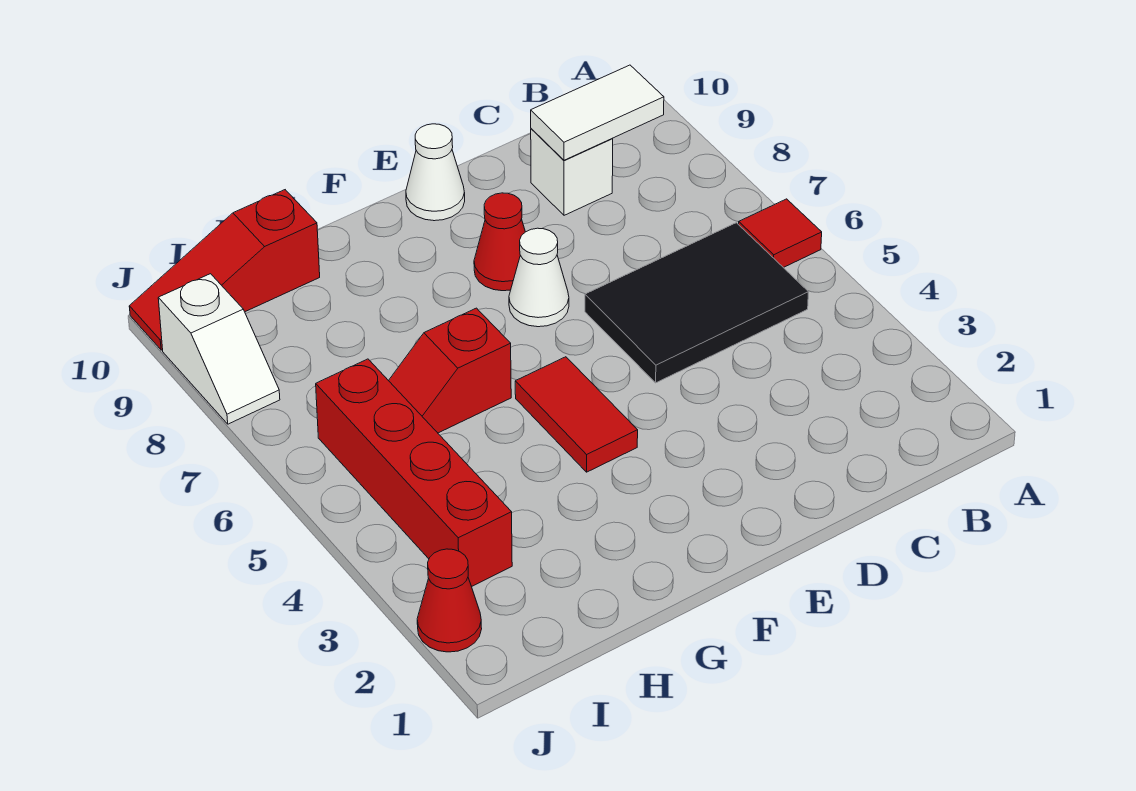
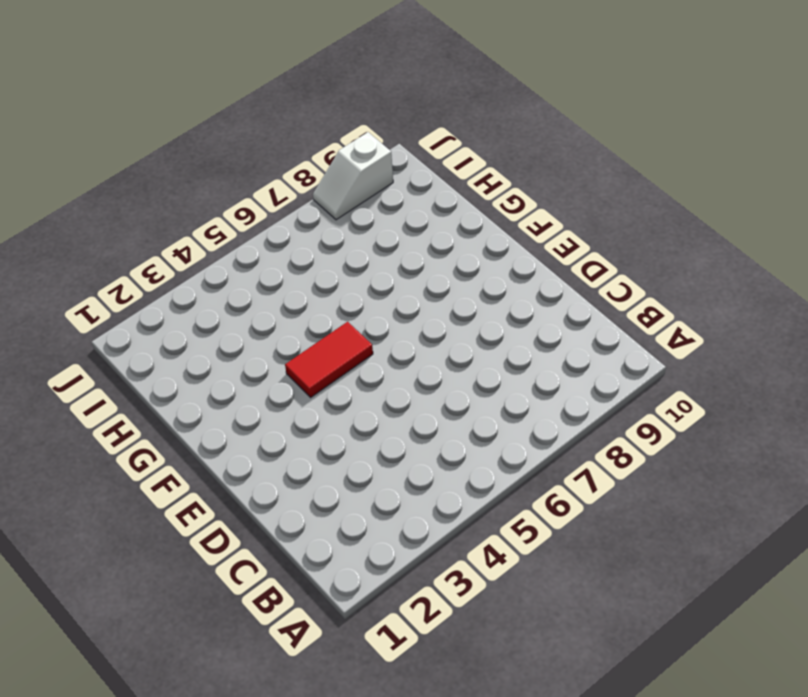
none -> red 1x1 tile [739,199,822,268]
none -> black 2x3 tile [585,223,808,383]
none -> white 1x1 brick [531,129,613,215]

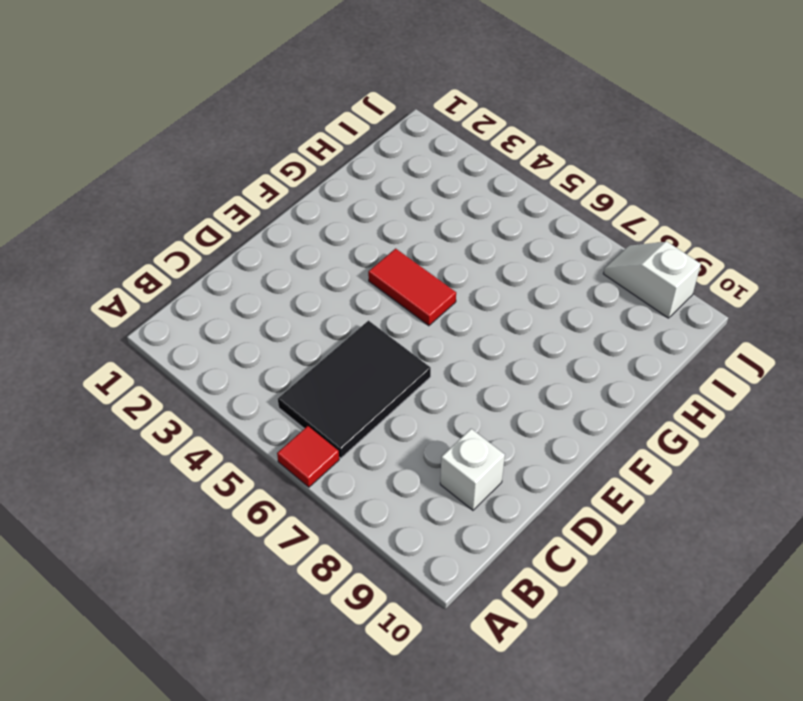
none -> white 1x1 cone [509,228,569,327]
none -> red 1x1 cone [474,193,525,291]
none -> white 1x1 cone [406,124,465,221]

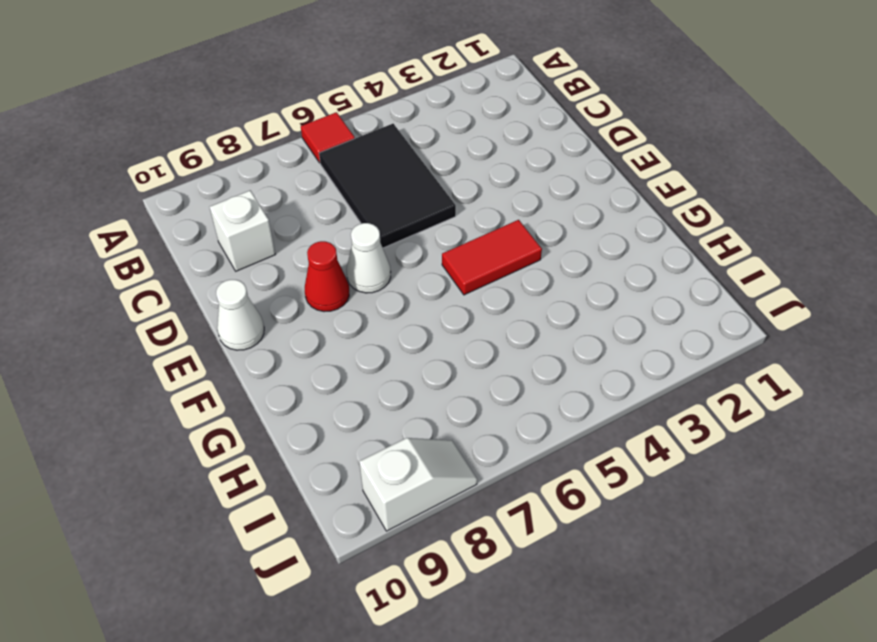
none -> red 1x2 slope [389,308,511,433]
none -> red 1x3 slope [129,190,320,350]
none -> red 1x4 brick [316,359,512,586]

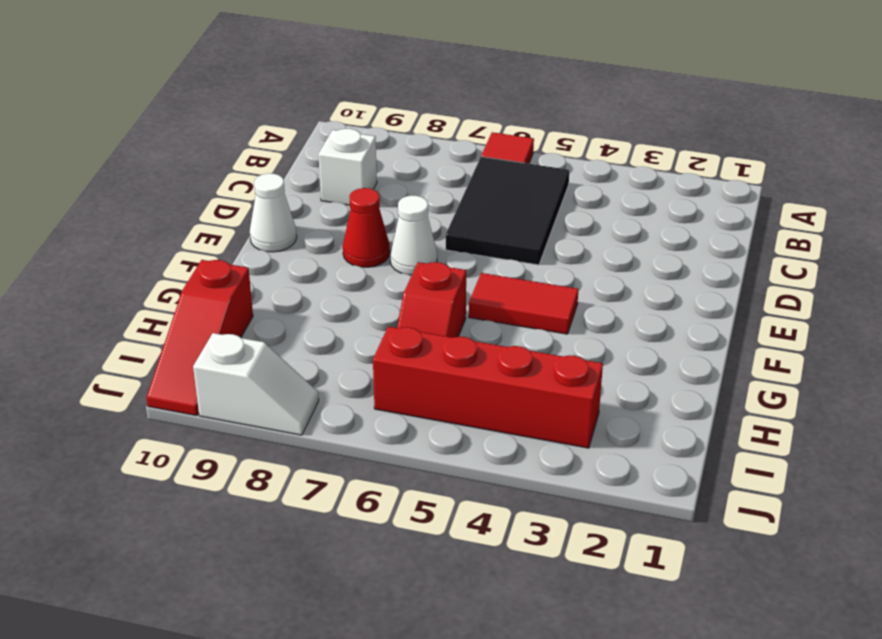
none -> red 1x1 cone [417,549,482,652]
none -> white 1x2 tile [531,65,664,160]

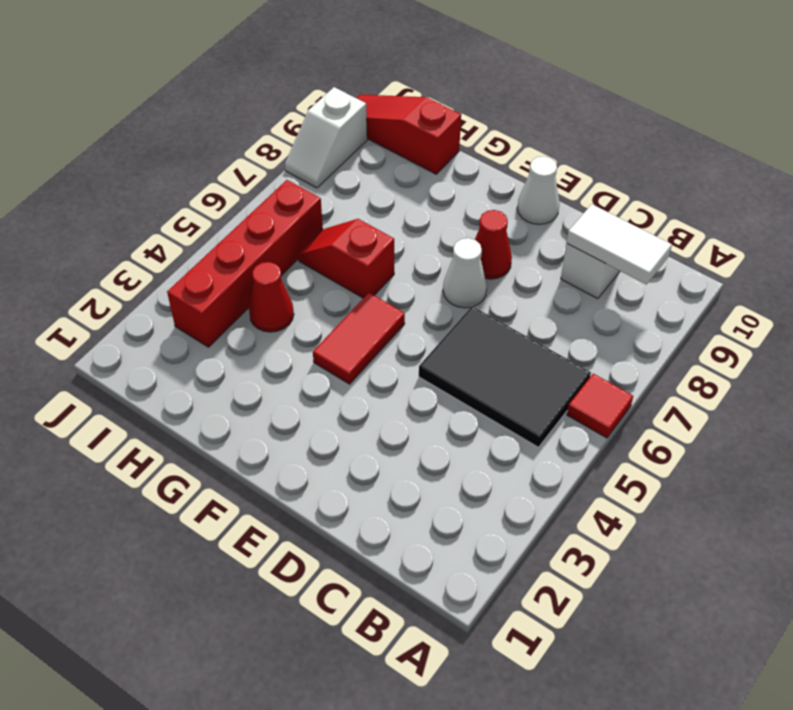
red 1x1 cone [249,262,294,332] -> red 1x1 cone moved to [417,549,482,652]

